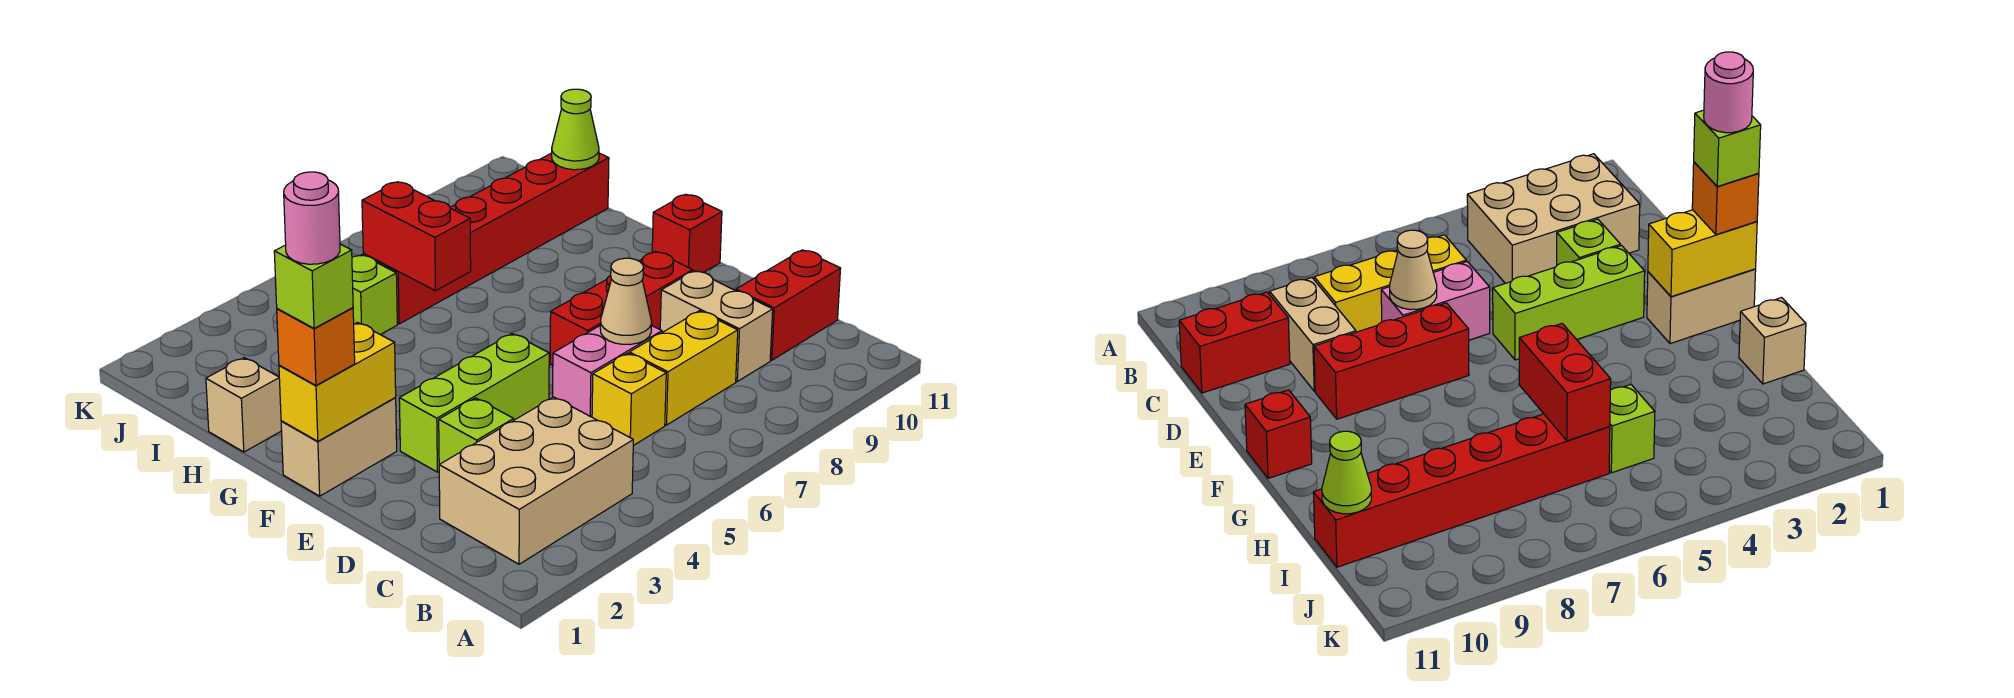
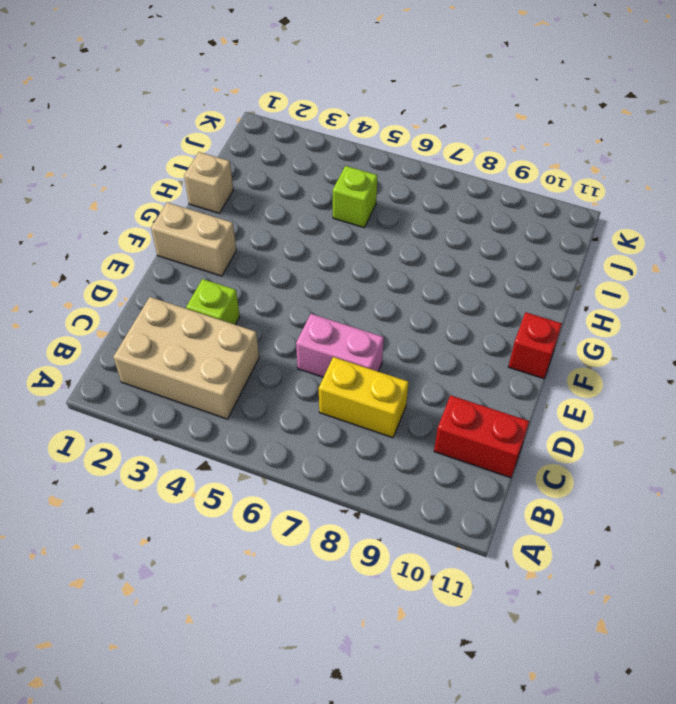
none -> yellow 1x1 brick [592,353,666,446]
none -> tan 1x2 brick [660,271,773,381]
none -> lime 1x3 brick [399,334,549,472]

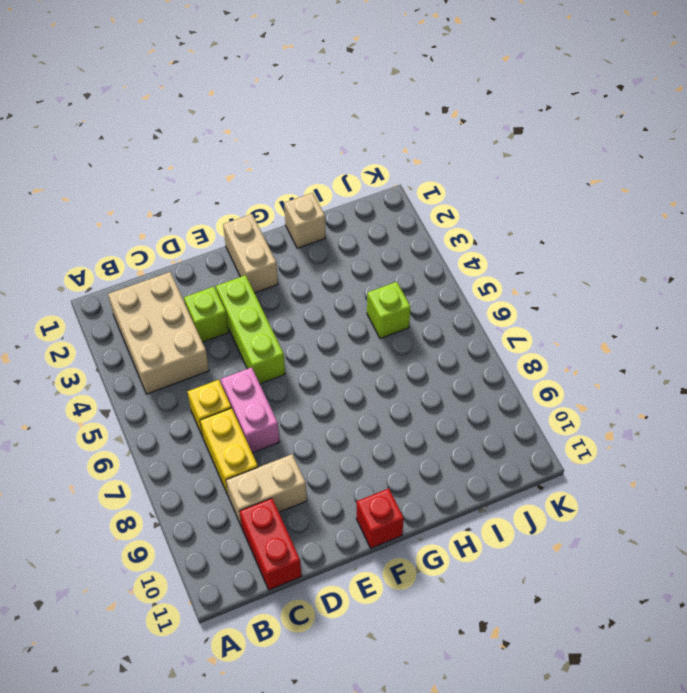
none -> red 1x3 brick [550,252,693,365]
none -> red 1x6 brick [363,153,609,324]
none -> tan 1x1 cone [600,258,652,344]

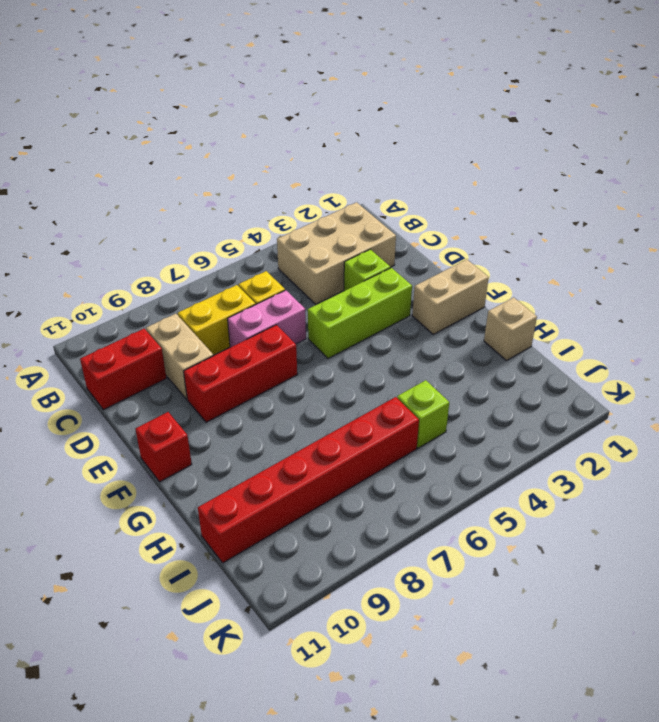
none -> tan 1x1 cone [600,258,652,344]
none -> yellow 1x2 brick [279,323,396,441]
none -> red 1x2 brick [362,182,471,291]

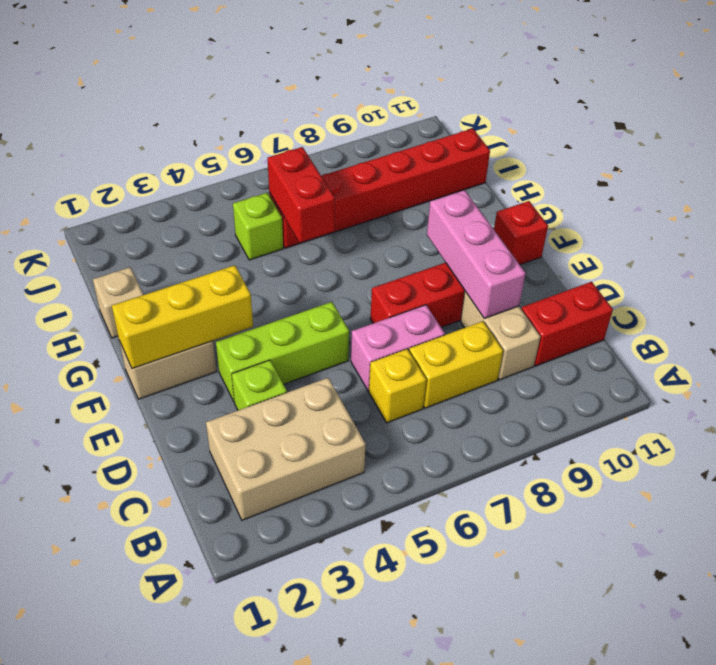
pink 1x3 brick [427,190,526,318] -> none
yellow 1x3 brick [112,265,253,369] -> yellow 1x2 brick [279,323,396,441]
none -> tan 1x1 cone [600,258,652,344]
none -> lime 1x1 cone [552,89,599,170]
none -> orange 1x1 brick [277,308,355,385]

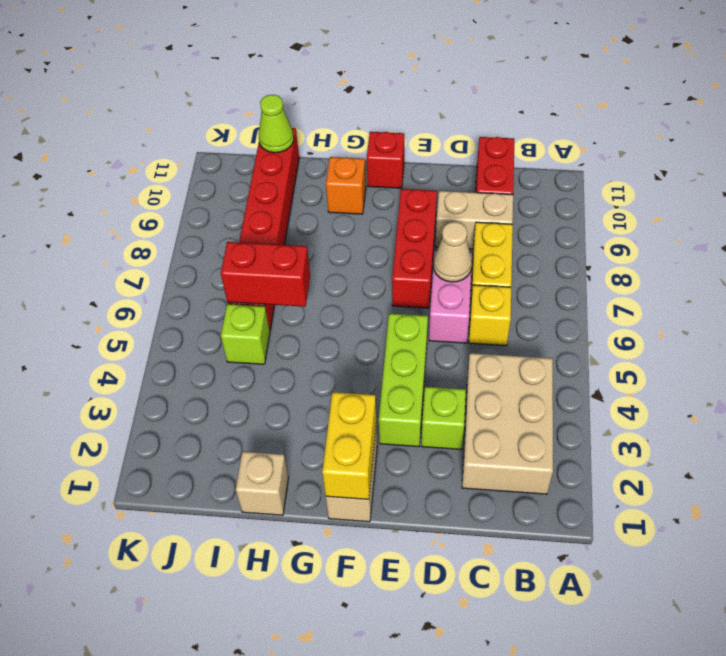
orange 1x1 brick [326,157,366,214] -> orange 1x1 brick moved to [277,308,355,385]
none -> lime 1x1 brick [274,244,353,328]
none -> pink 1x1 round brick [284,172,340,264]

